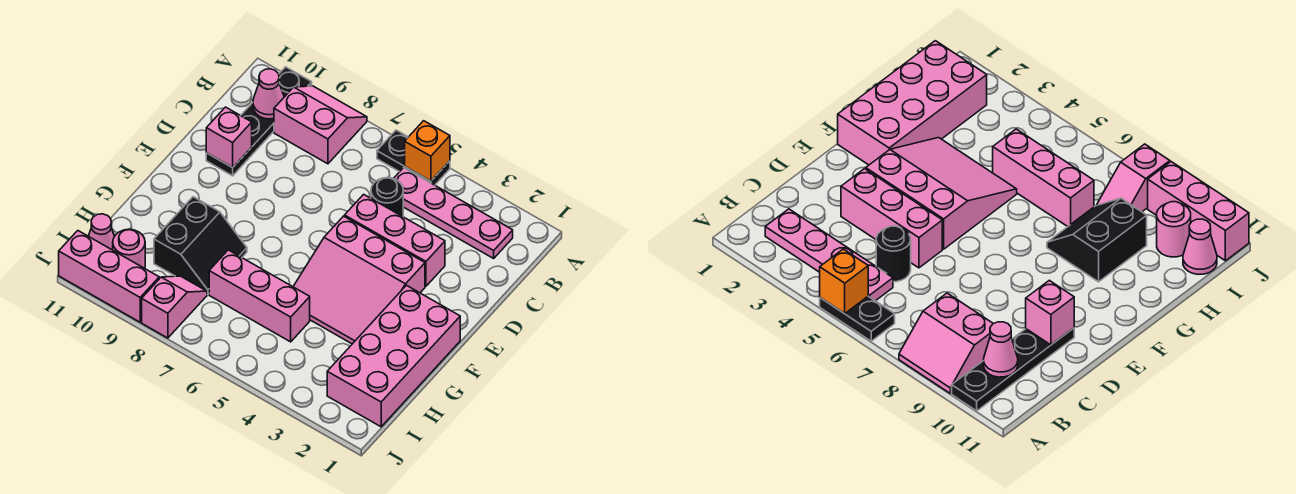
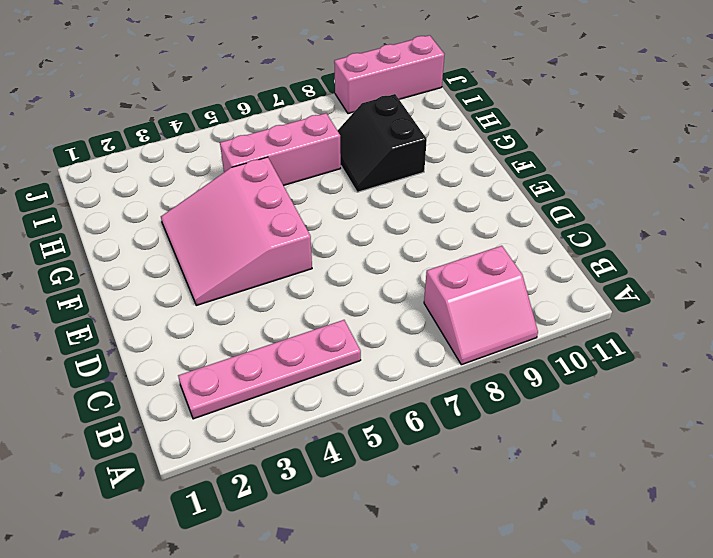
pink 3x3 slope [161,157,312,305] -> pink 3x3 slope turned to [293,216,425,344]
none -> black 1x2 plate [377,130,450,185]
none -> black 1x4 plate [206,67,312,176]
none -> black 1x1 round brick [371,178,403,217]

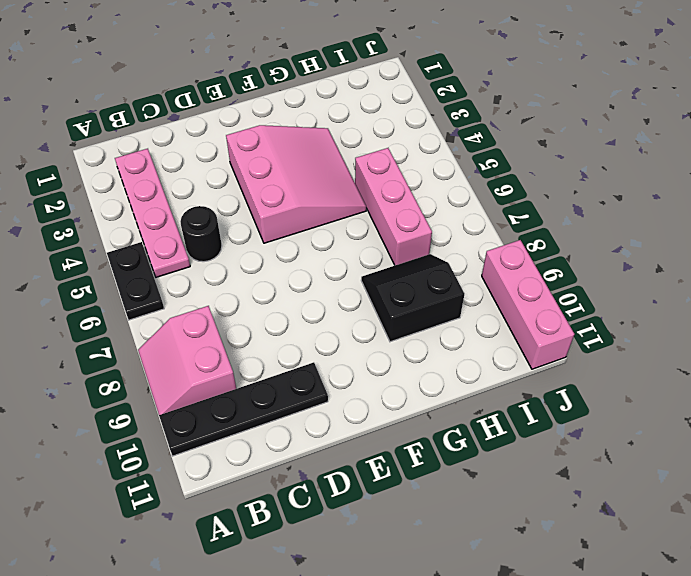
none -> pink 1x3 brick [345,194,445,286]
none -> pink 2x4 brick [327,285,460,427]
none -> pink 1x2 slope [142,276,207,338]

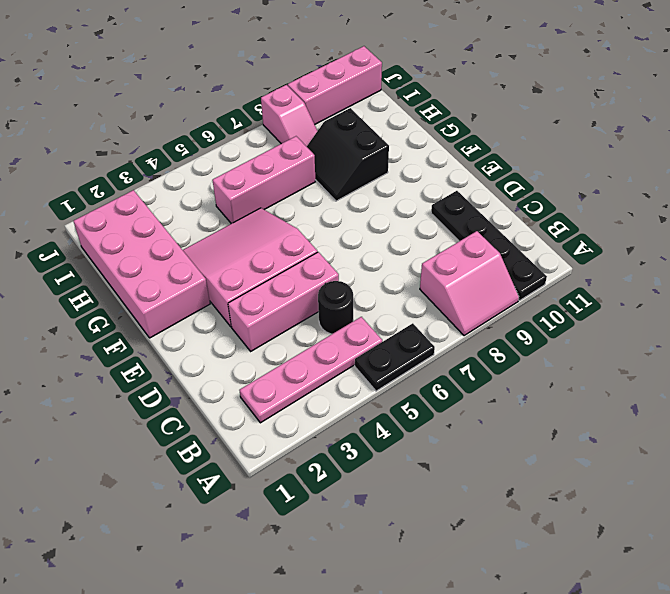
none -> pink 1x1 round brick [113,229,145,268]
none -> pink 1x1 cone [89,214,114,250]
none -> orange 1x1 brick [405,121,450,181]

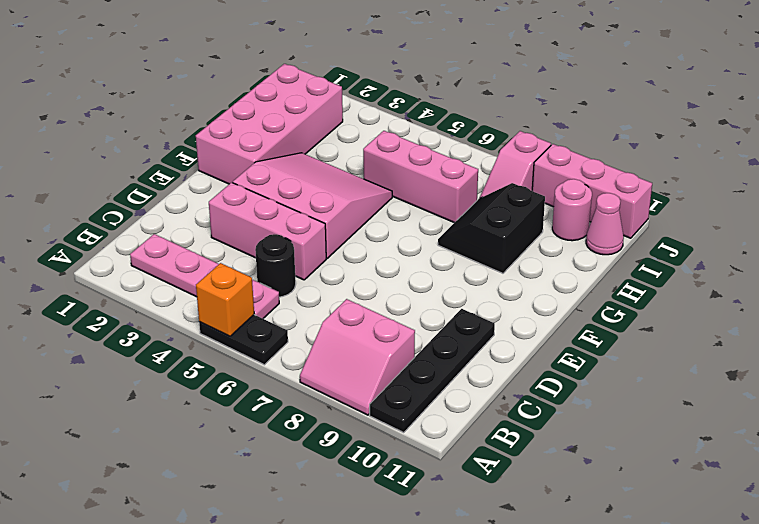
none -> pink 1x1 cone [253,69,284,119]
none -> pink 1x1 brick [206,107,252,168]

